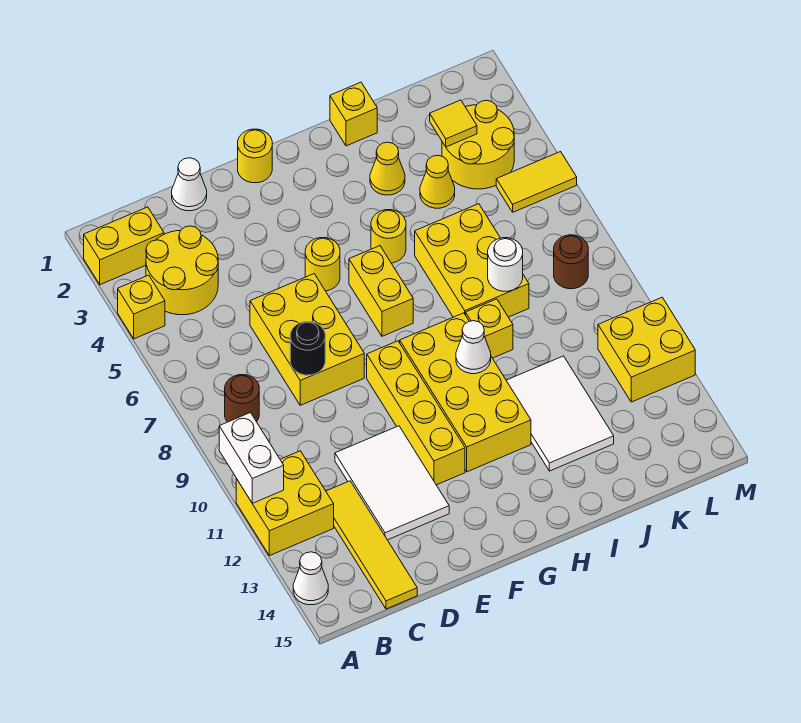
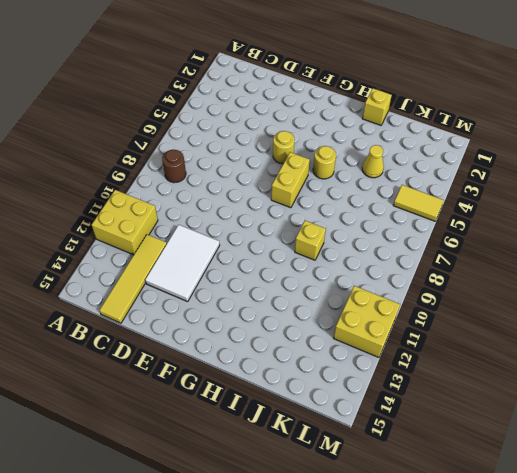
none -> yellow 1x2 brick [84,207,164,285]
none -> yellow 1x1 brick [118,275,165,339]
none -> white 1x1 cone [293,552,328,605]
none -> yellow 2x2 round brick [146,226,218,315]

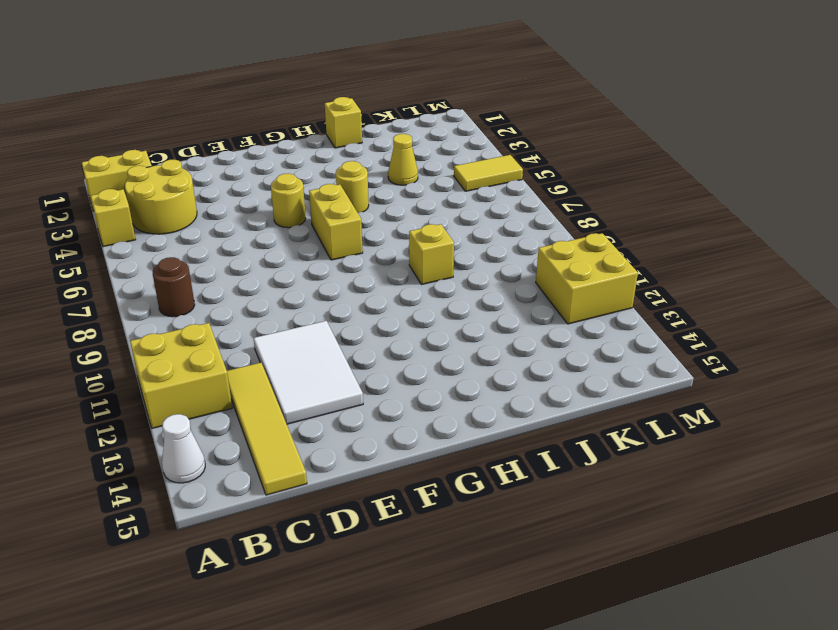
none -> white 1x1 cone [172,158,207,211]
none -> yellow 2x3 brick [250,274,364,405]
none -> yellow 1x1 round brick [238,129,272,183]
none -> yellow 1x4 brick [367,341,465,485]

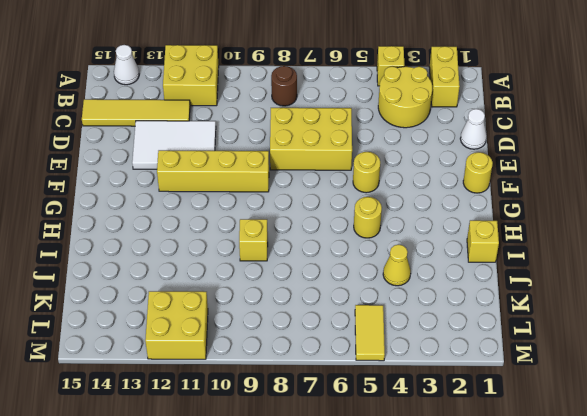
none -> yellow 1x2 brick [349,246,413,336]
none -> yellow 2x4 brick [400,313,531,472]
none -> yellow 1x1 cone [370,142,405,195]
none -> yellow 2x3 brick [415,204,529,317]

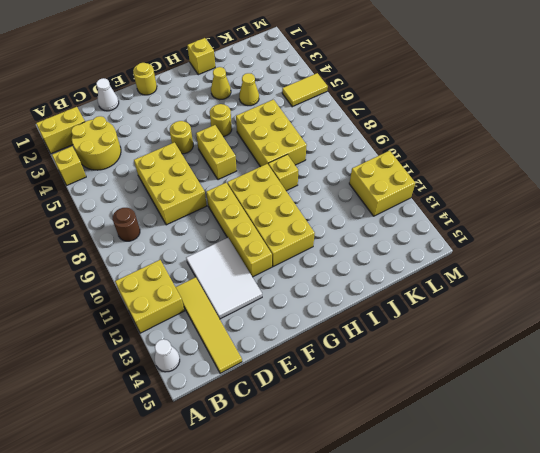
none -> white 2x3 tile [506,356,614,471]
none -> yellow 2x2 round brick [442,100,514,189]
none -> brown 1x1 round brick [554,235,588,289]
none -> white 1x2 brick [219,413,284,503]

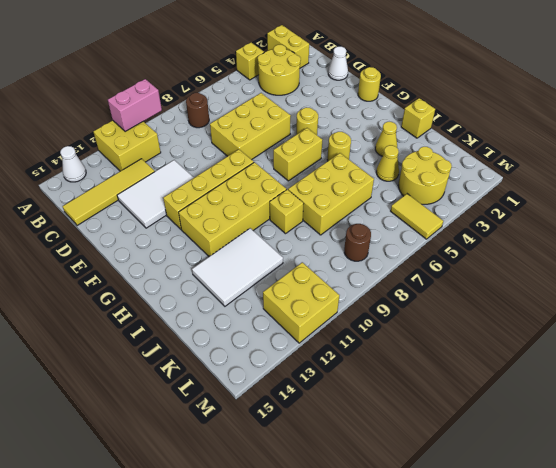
pink 1x2 brick [108,79,162,132] -> white 1x2 brick [219,413,284,503]
none -> black 1x1 round brick [290,322,325,375]
none -> white 1x1 cone [456,321,491,374]
none -> white 1x1 round brick [488,238,523,291]
none -> yellow 1x1 tile [430,100,477,147]

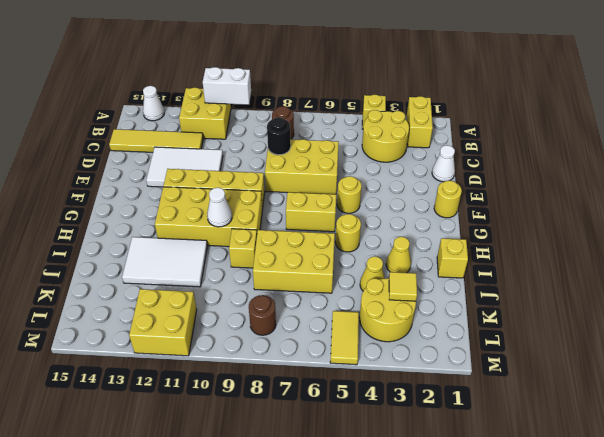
none -> white 1x1 round brick [488,238,523,291]

